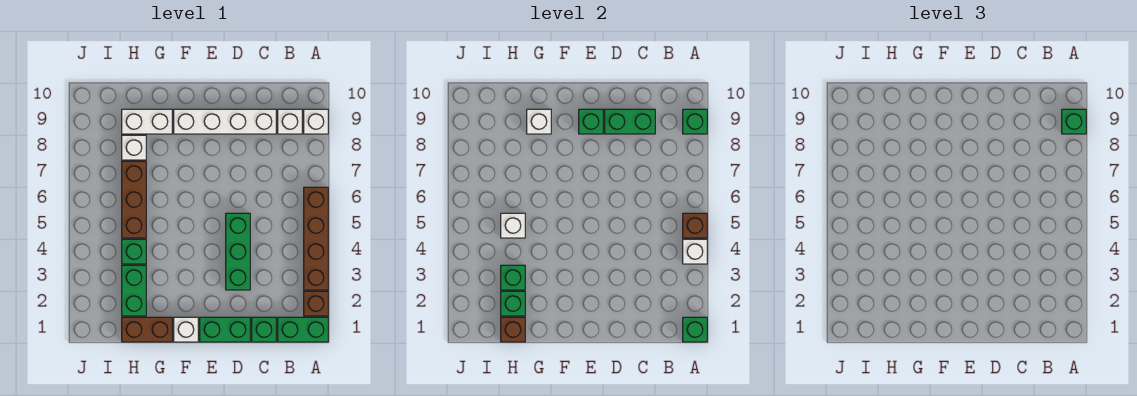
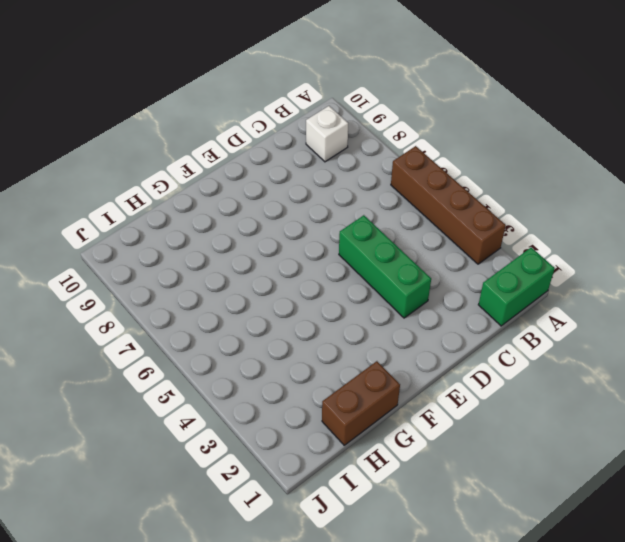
none -> brown 1x1 brick [304,291,328,316]
none -> white 1x1 brick [304,109,328,134]
none -> green 1x1 brick [252,317,276,342]

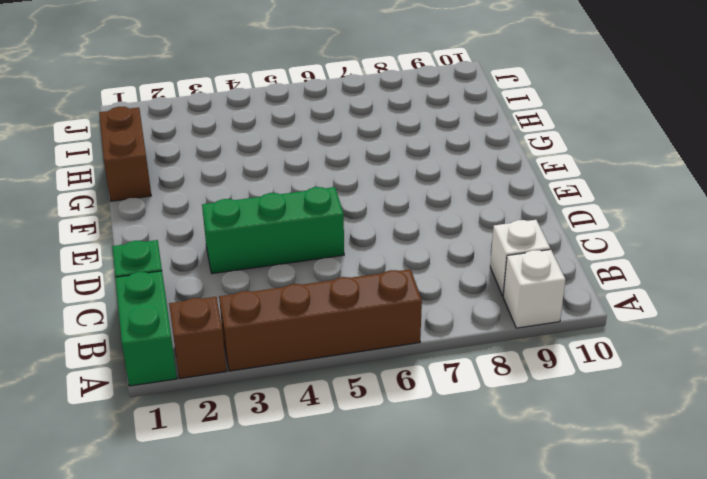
none -> white 1x4 brick [174,109,276,134]
none -> green 1x2 brick [200,317,250,342]
none -> white 1x1 brick [174,317,198,342]

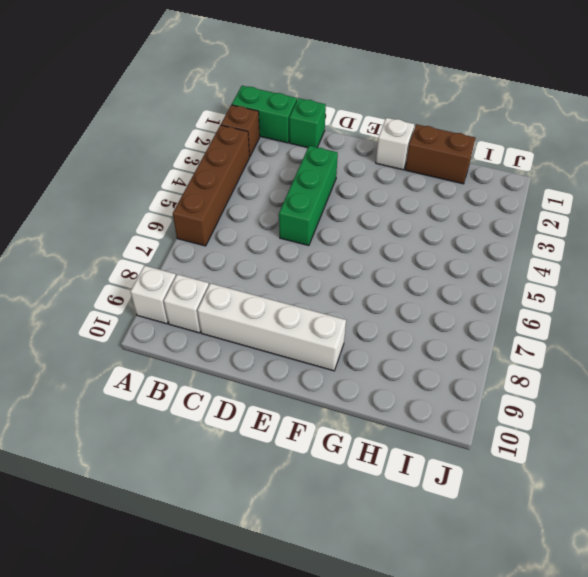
none -> green 1x2 brick [200,317,250,342]
none -> white 1x2 brick [122,109,172,134]
none -> green 1x2 brick [122,265,146,316]

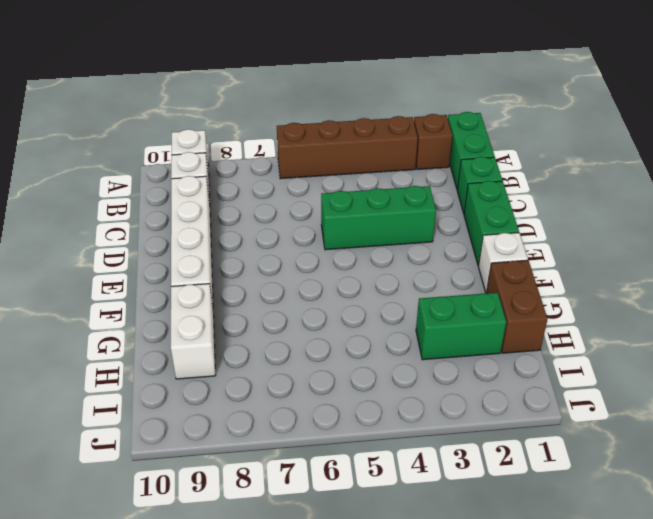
none -> green 1x1 brick [122,239,146,264]
none -> brown 1x3 brick [122,161,146,238]
none -> white 1x1 brick [122,135,146,160]

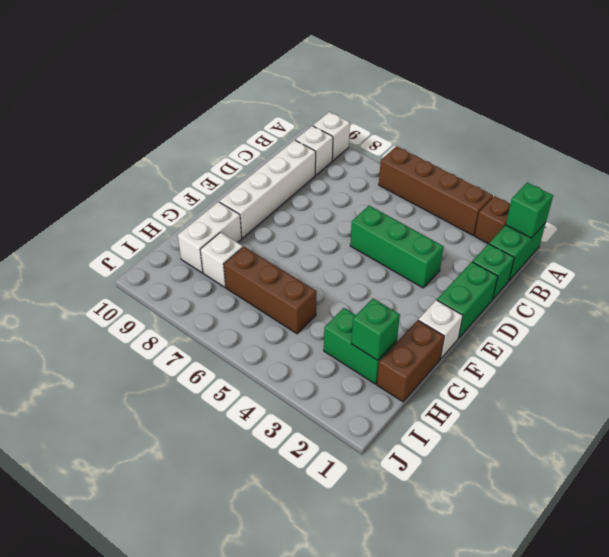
none -> green 1x1 brick [122,239,146,264]
none -> white 1x1 brick [683,239,707,264]
none -> brown 1x1 brick [683,213,707,238]

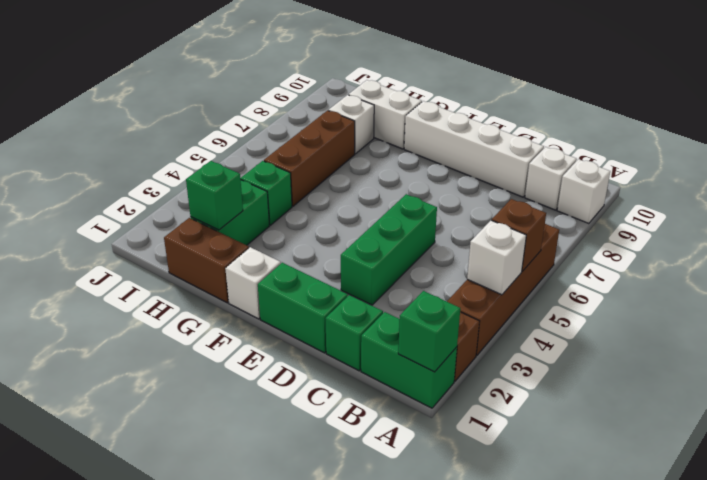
none -> green 1x1 brick [683,109,707,134]
none -> green 1x2 brick [605,109,655,134]
none -> green 1x1 brick [579,109,603,134]

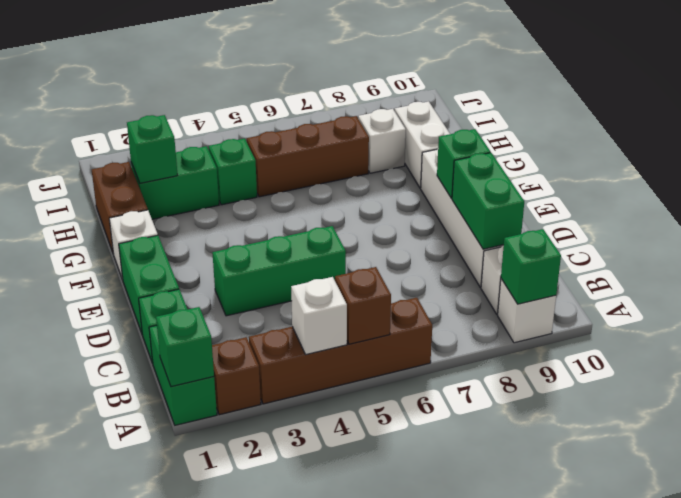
none -> white 1x1 brick [527,109,551,134]
none -> brown 1x1 brick [501,317,525,342]
none -> green 1x1 brick [501,265,525,290]

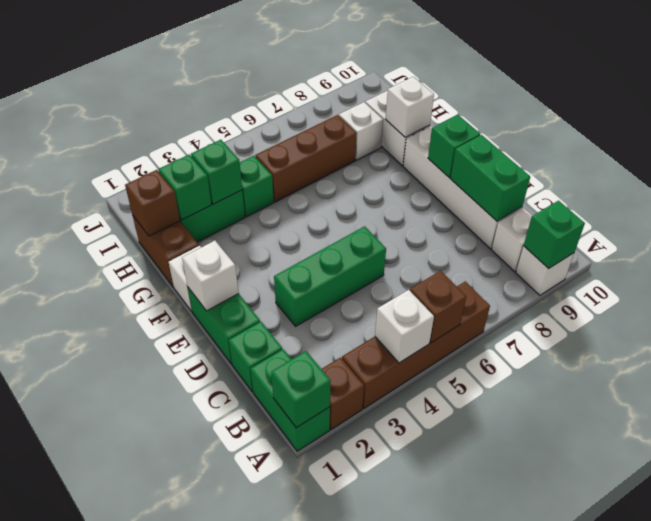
white 1x1 brick [182,241,239,311] -> white 1x1 brick moved to [501,213,525,238]
none -> green 1x1 brick [1062,109,1086,134]

